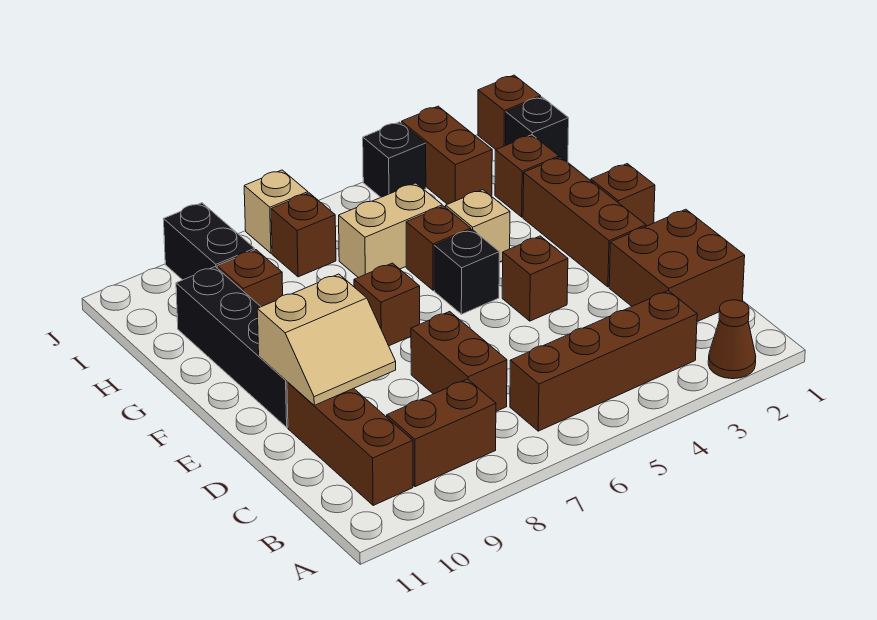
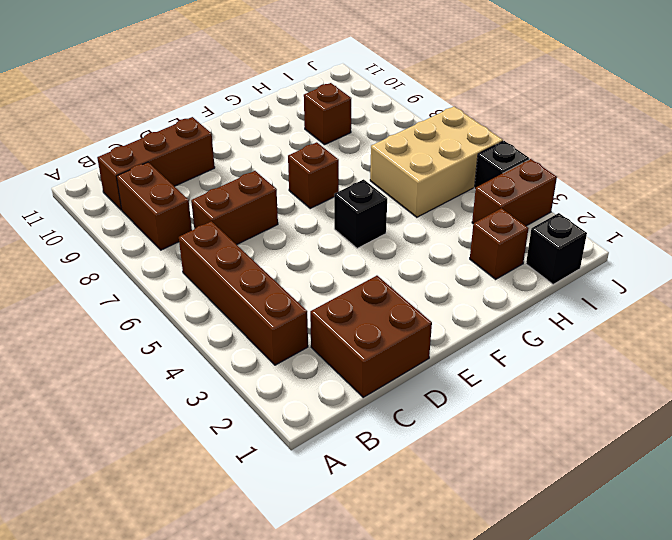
tan 2x3 brick [370,107,503,217] -> tan 1x2 brick [339,183,442,277]
none -> brown 1x1 cone [708,300,756,379]
none -> brown 1x3 brick [523,157,646,287]
none -> brown 1x1 brick [502,236,568,321]

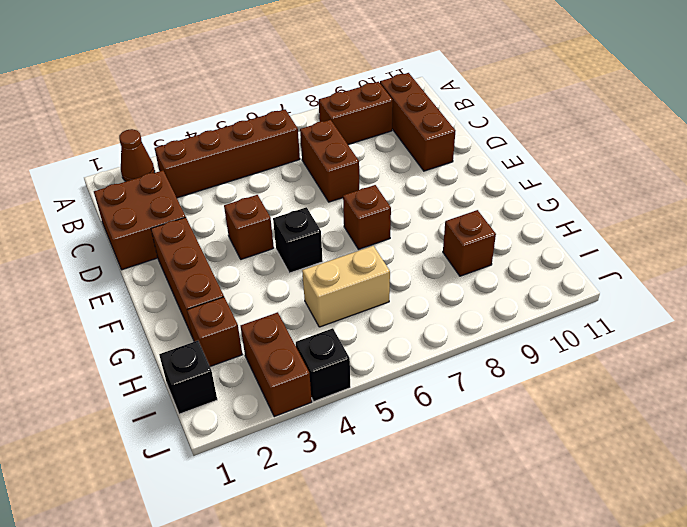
none -> black 1x4 brick [176,267,288,427]
none -> brown 1x1 brick [591,164,655,226]
none -> tan 1x1 brick [446,190,510,262]

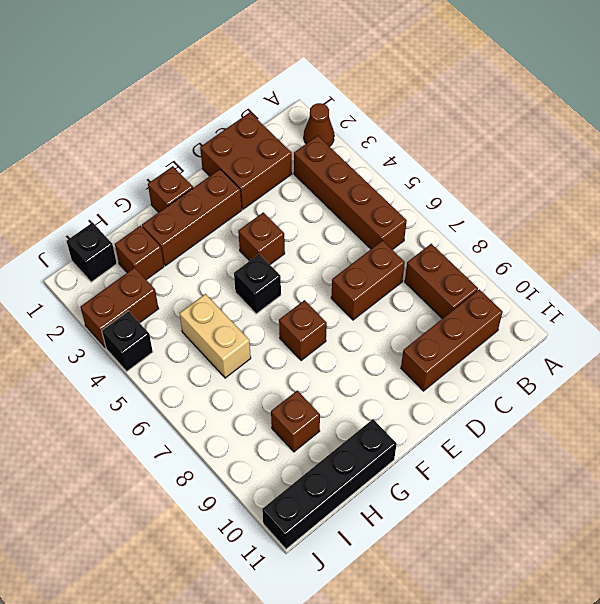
black 1x4 brick [262,419,397,549] -> black 1x4 brick moved to [176,267,288,427]
none -> tan 1x1 brick [446,190,510,262]
none -> brown 1x1 brick [406,206,471,290]
none -> brown 1x1 brick [271,193,336,277]

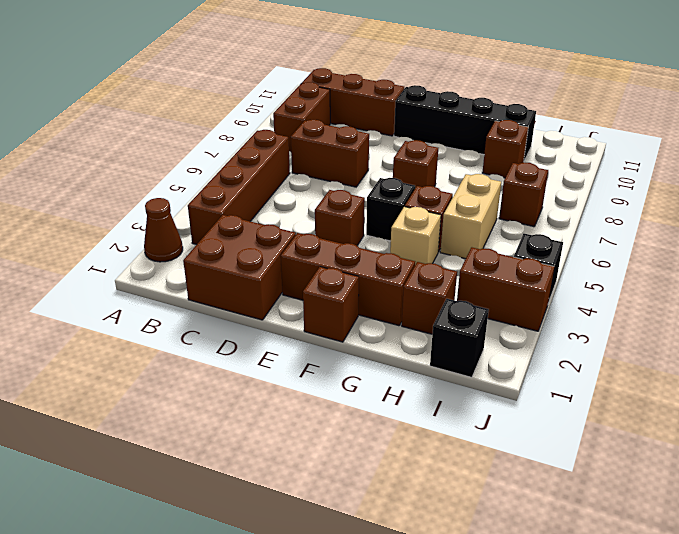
none -> black 1x2 brick [164,203,255,280]
none -> brown 1x1 brick [478,75,541,150]
none -> tan 1x1 brick [244,170,308,253]

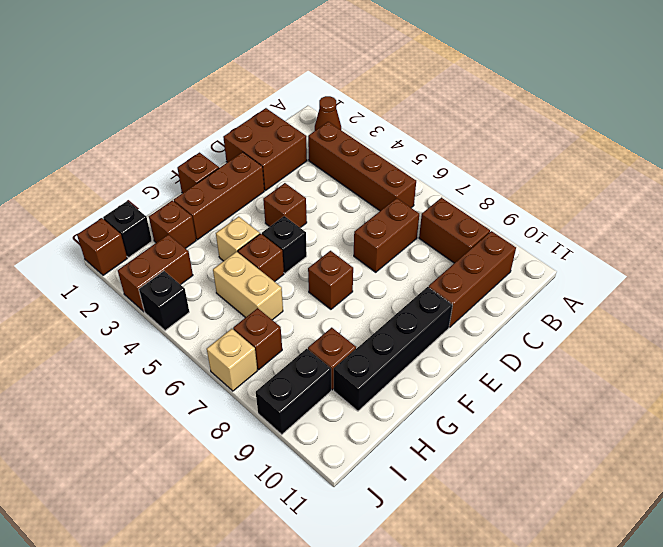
none -> tan 2x2 slope [257,274,396,405]

